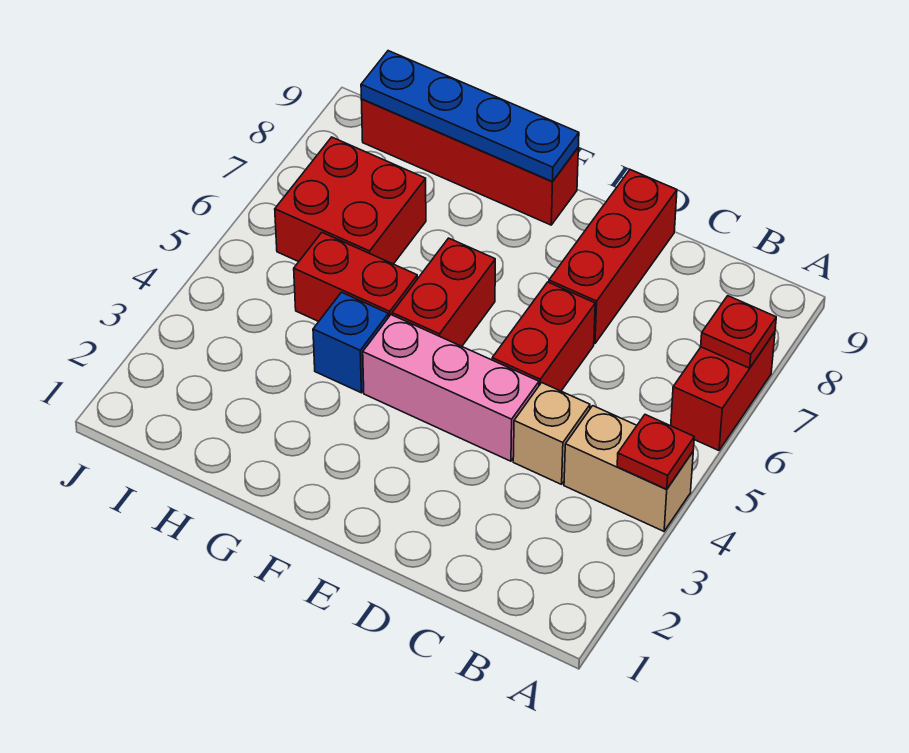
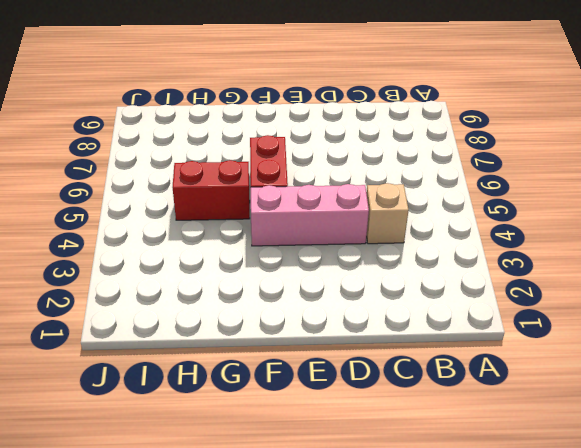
none -> tan 1x2 brick [564,406,693,531]
none -> red 1x2 brick [671,332,775,451]
none -> red 1x2 brick [492,282,595,391]

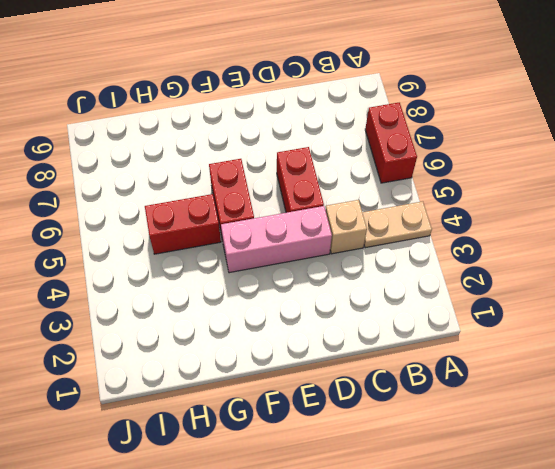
tan 1x2 plate [362,201,432,248] -> tan 1x2 brick [564,406,693,531]
none -> red 1x3 brick [549,170,677,344]
none -> red 1x4 brick [361,99,578,225]
none -> blue 1x1 brick [313,292,388,393]

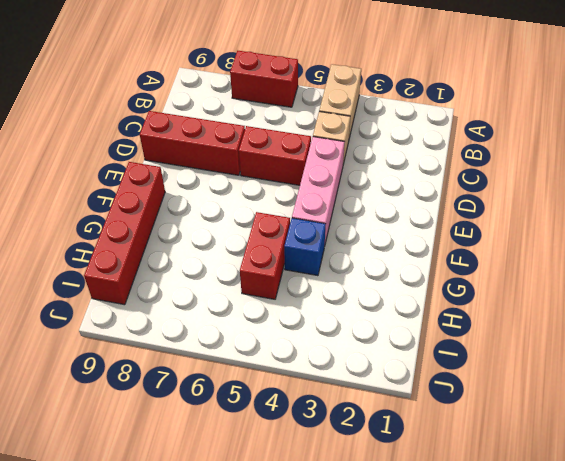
none -> red 1x2 brick [392,238,495,346]
none -> red 2x2 brick [275,137,426,264]
none -> red 1x1 plate [617,415,694,489]

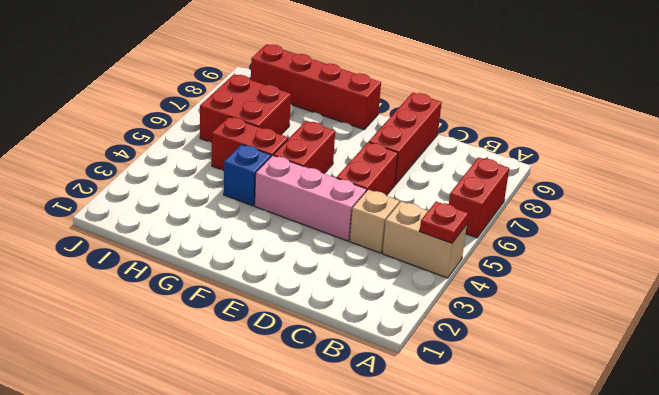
none -> red 1x1 plate [701,296,776,368]
none -> blue 1x4 plate [361,51,579,182]

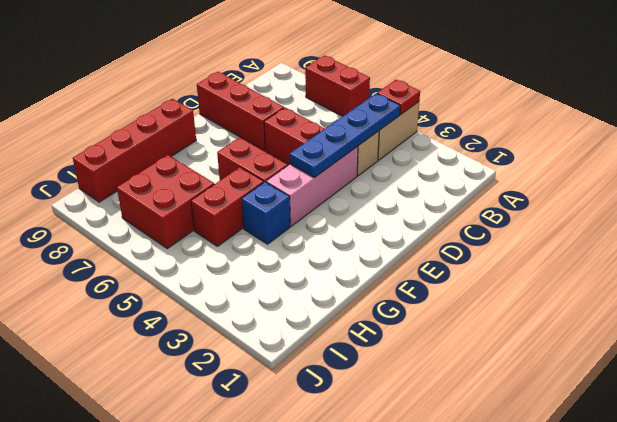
blue 1x4 plate [290,93,400,178] -> blue 1x4 plate moved to [361,51,579,182]
none -> red 1x1 plate [701,296,776,368]

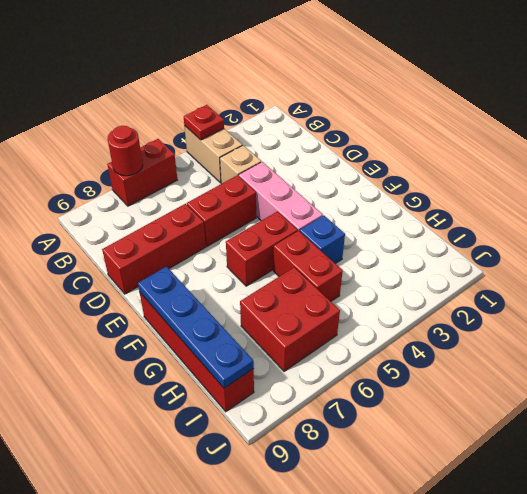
red 1x1 round brick [108,126,143,176] -> red 1x1 plate [701,296,776,368]

